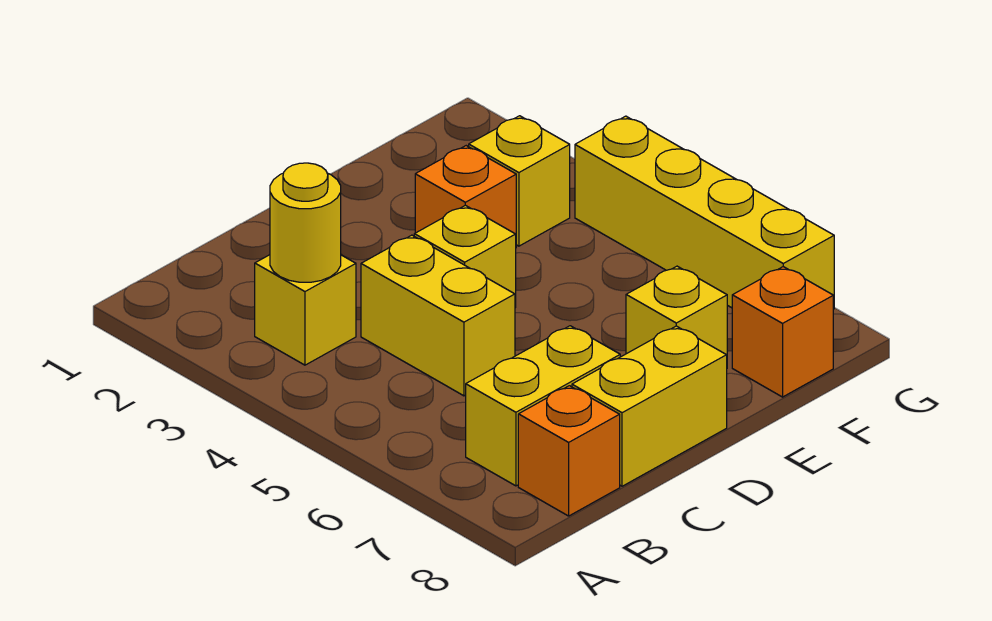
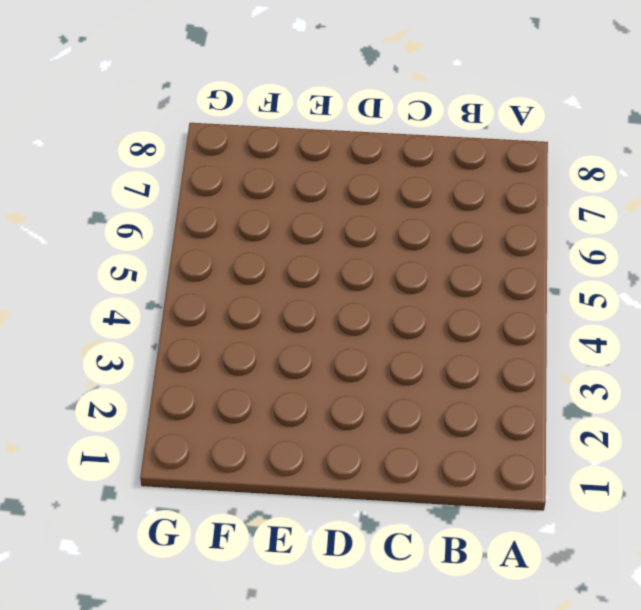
none -> yellow 1x1 brick [255,255,356,365]
none -> yellow 1x2 brick [466,326,620,486]
none -> orange 1x1 brick [518,386,620,516]

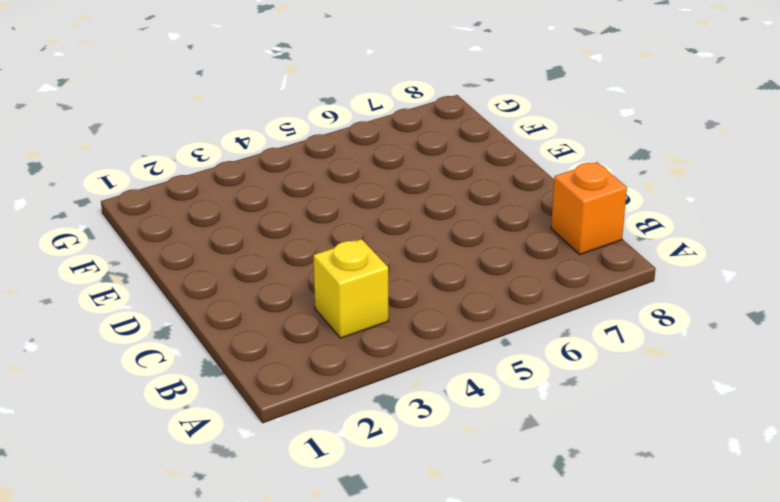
none -> yellow 1x2 brick [466,326,620,486]
none -> yellow 1x2 brick [361,235,515,396]
none -> yellow 1x2 brick [572,326,727,486]

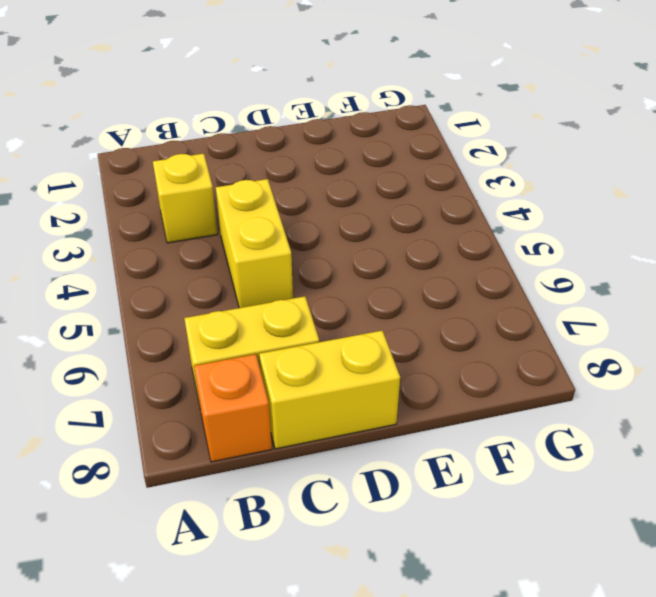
none -> yellow 1x1 brick [414,205,516,308]
none -> orange 1x1 brick [415,146,516,234]
none -> yellow 1x1 brick [626,266,727,355]

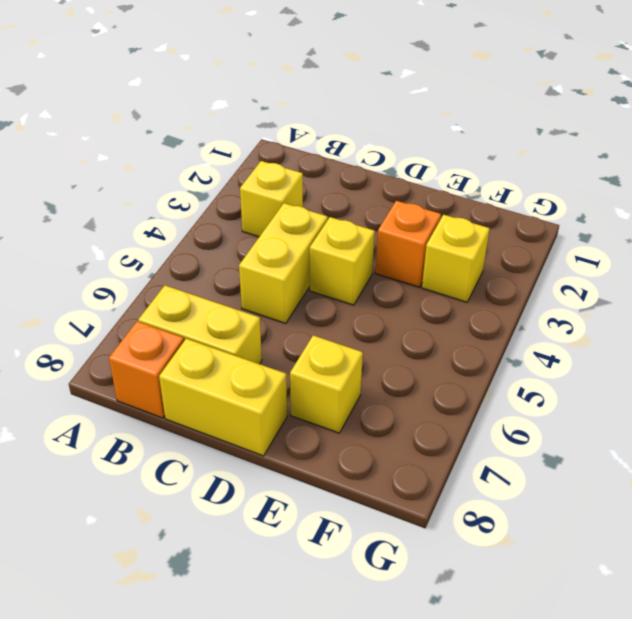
none -> orange 1x1 brick [732,267,833,397]
none -> yellow 1x4 brick [575,116,834,309]
none -> yellow 1x1 round brick [270,163,341,282]

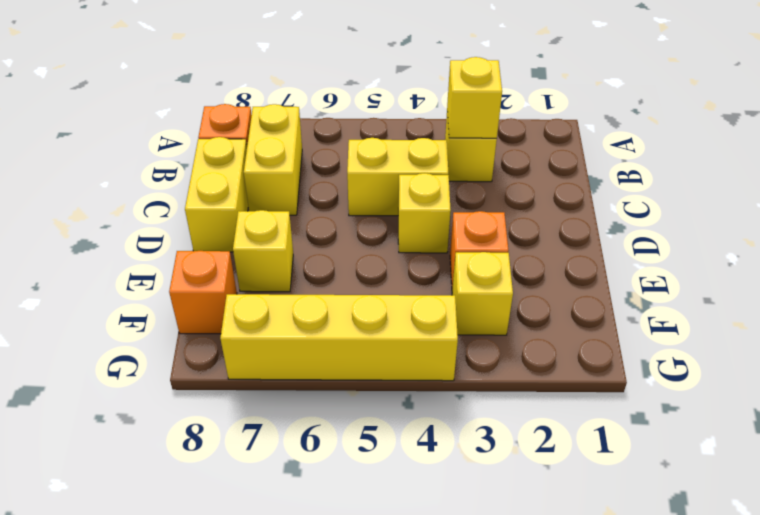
yellow 1x1 brick [447,57,502,139] -> yellow 1x1 round brick [270,163,341,282]

